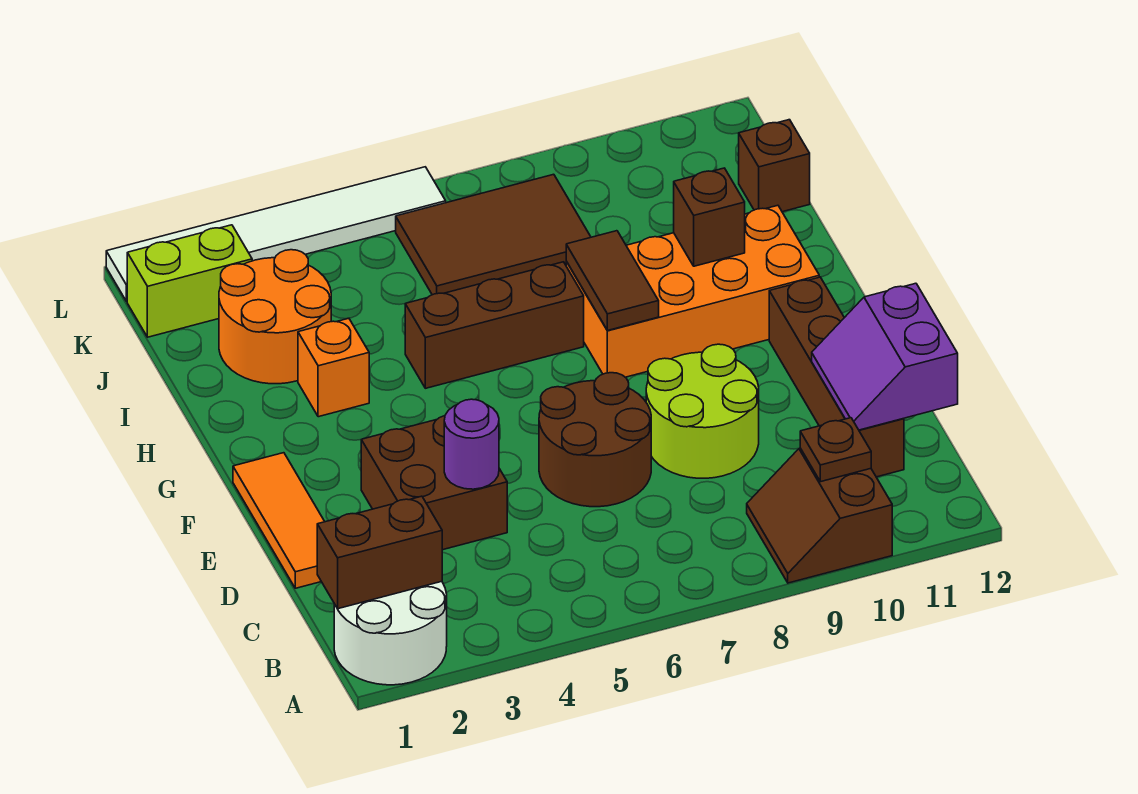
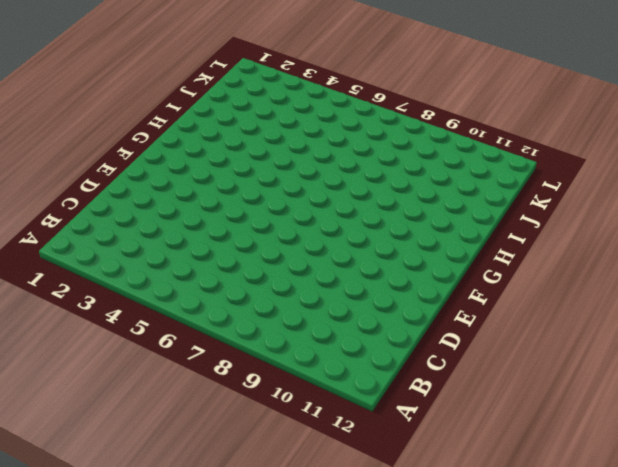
none -> white 2x2 round brick [334,581,447,685]
none -> brown 2x2 slope [747,448,892,583]
none -> brown 1x4 brick [769,277,904,477]

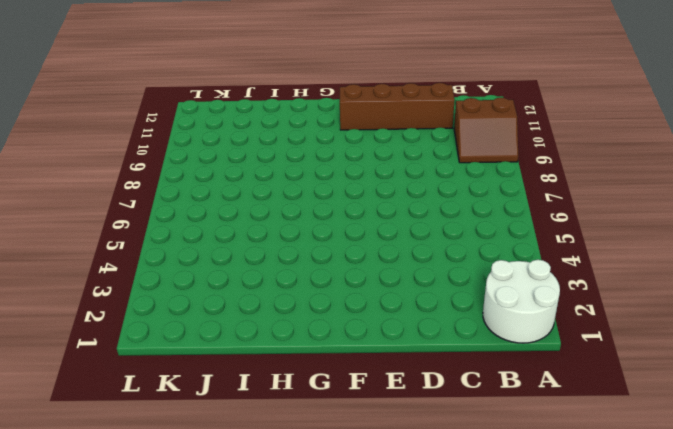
none -> orange 1x3 tile [233,453,325,588]
none -> brown 2x2 brick [361,416,507,550]
none -> brown 2x2 round brick [539,373,651,507]

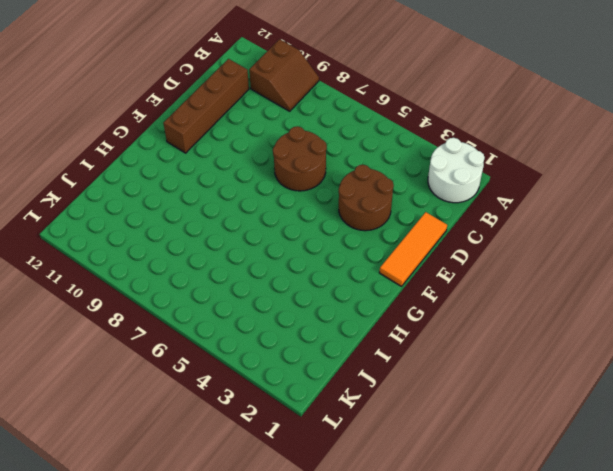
brown 2x2 round brick [339,165,394,231] -> brown 2x2 brick [361,416,507,550]
none -> lime 2x2 round brick [646,344,759,478]
none -> orange 2x4 brick [566,205,819,377]
none -> orange 1x1 brick [298,318,369,417]

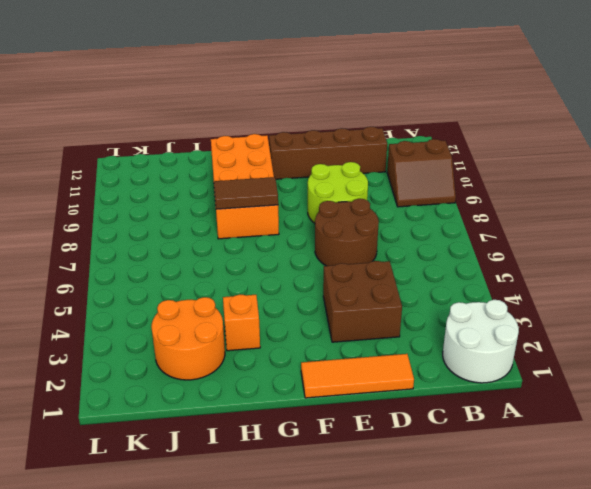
none -> brown 1x3 brick [405,262,584,388]
none -> brown 2x3 tile [396,174,591,295]
none -> brown 1x1 brick [739,120,810,212]

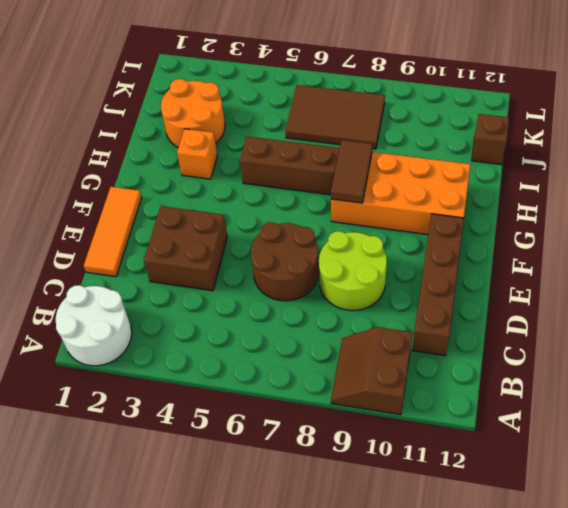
none -> lime 1x2 brick [127,225,252,337]
none -> white 1x6 tile [106,167,446,301]
none -> brown 1x2 brick [317,496,442,609]

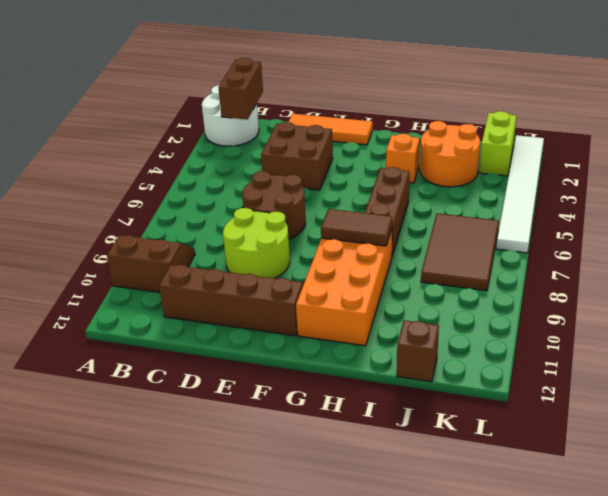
none -> brown 1x1 plate [800,418,871,482]
none -> purple 2x2 slope [812,283,958,430]
none -> purple 1x1 round brick [444,399,499,489]

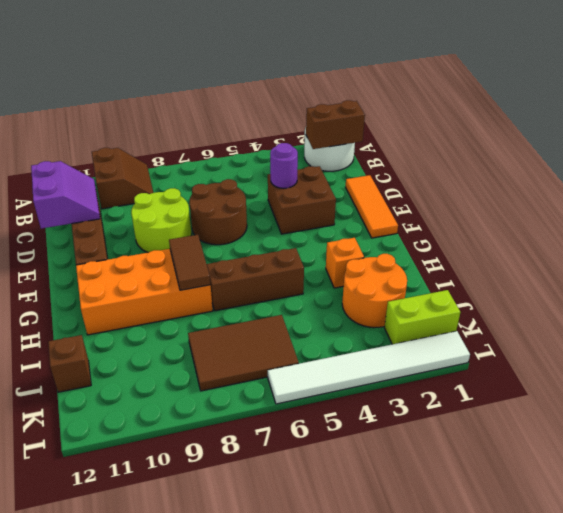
none -> brown 1x1 plate [800,418,871,482]
none -> brown 1x1 brick [674,168,745,266]

